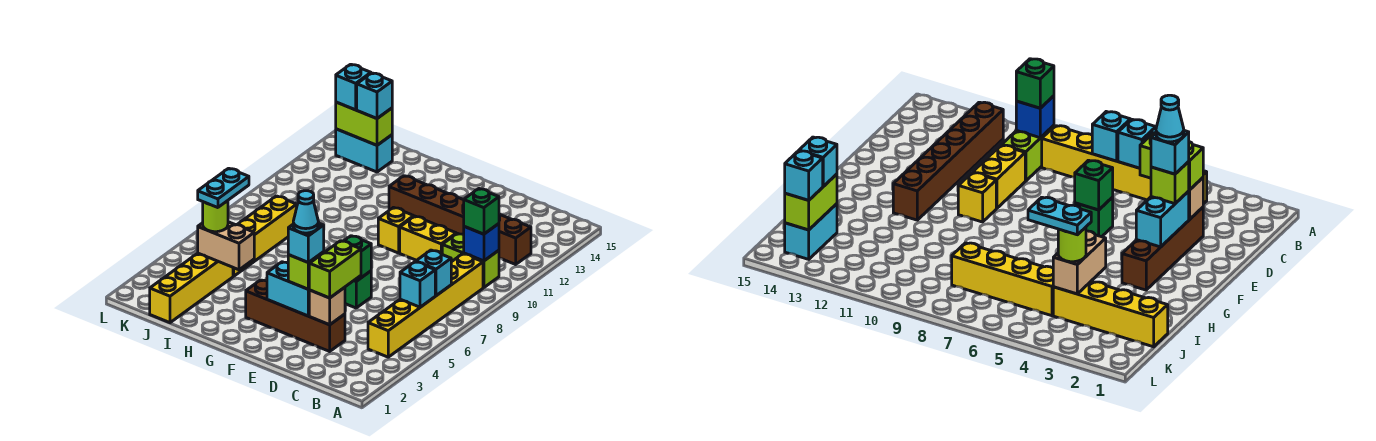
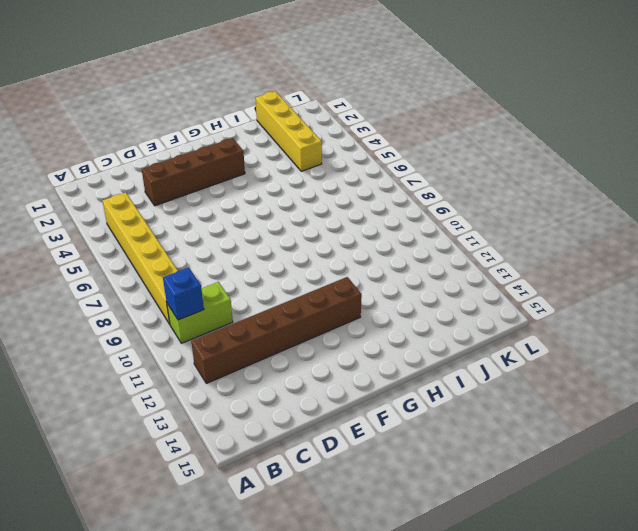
none -> yellow 1x2 brick [400,216,456,260]
none -> green 1x1 brick [345,271,371,308]
none -> yellow 1x1 brick [378,208,414,253]

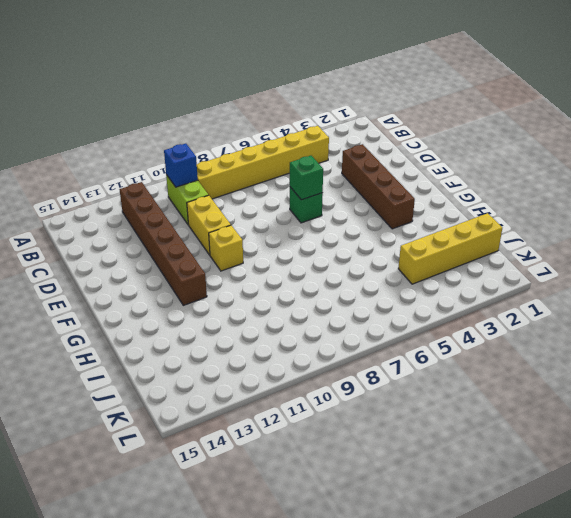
none -> yellow 1x4 brick [233,196,297,276]
none -> cyan 1x2 brick [336,129,392,172]
none -> cyan 1x1 brick [400,262,435,307]

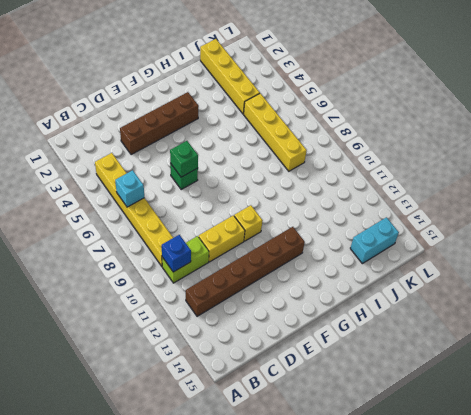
none -> cyan 1x1 brick [416,250,451,296]
none -> tan 1x1 brick [309,287,345,325]
none -> cyan 1x2 brick [267,262,309,316]

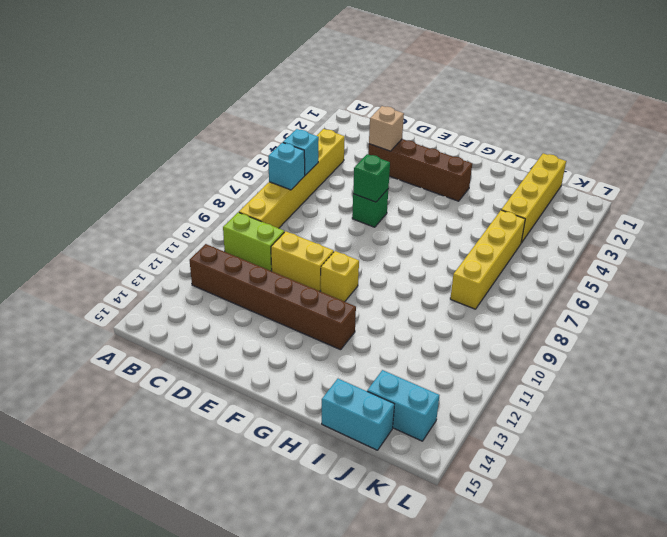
cyan 1x2 brick [322,379,394,450] -> cyan 1x2 brick moved to [267,262,309,316]
none -> blue 1x1 brick [464,224,499,261]
none -> tan 1x2 brick [198,222,254,270]
none -> lime 1x2 brick [336,102,392,145]

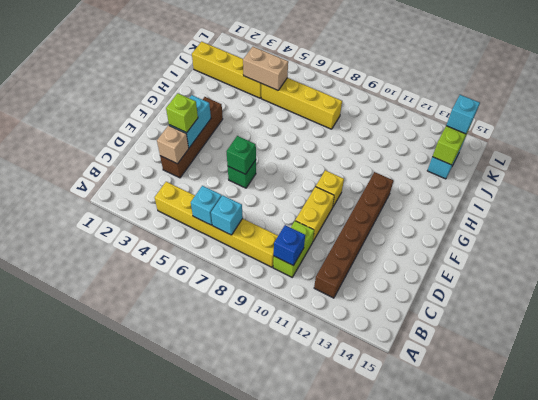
tan 1x2 brick [243,47,288,90] -> tan 1x2 brick turned to [198,222,254,270]
none -> green 1x1 brick [464,189,499,234]
none -> lime 1x2 brick [309,241,361,298]
none -> lime 1x1 round brick [203,201,228,232]

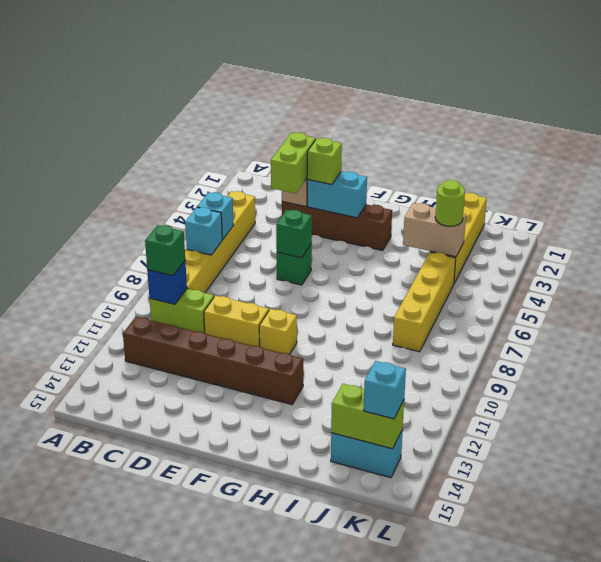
none -> cyan 1x1 brick [357,73,392,119]
none -> cyan 1x1 brick [288,223,324,263]
none -> cyan 1x2 plate [198,168,249,208]

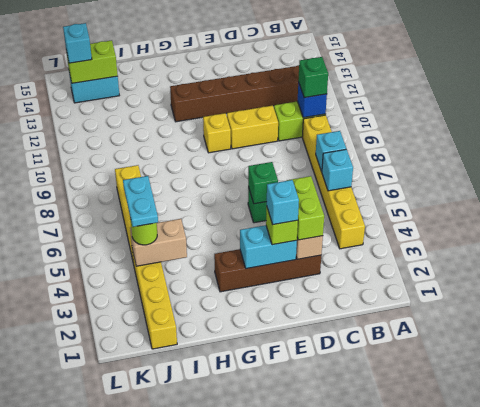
none -> cyan 1x1 brick [357,73,392,119]
none -> cyan 1x1 cone [293,191,319,233]

